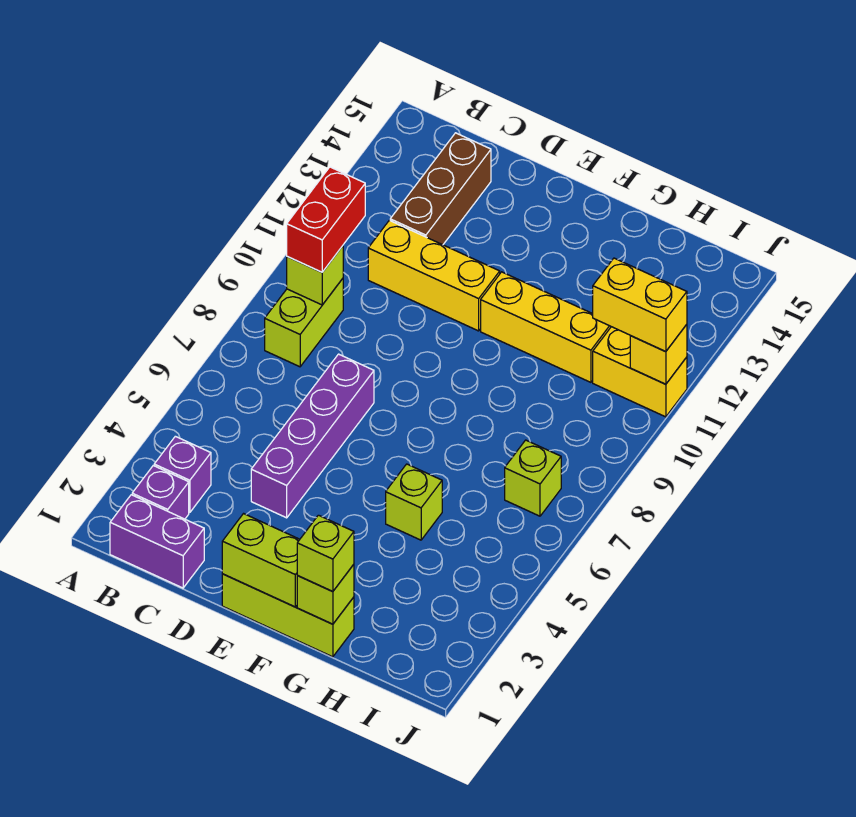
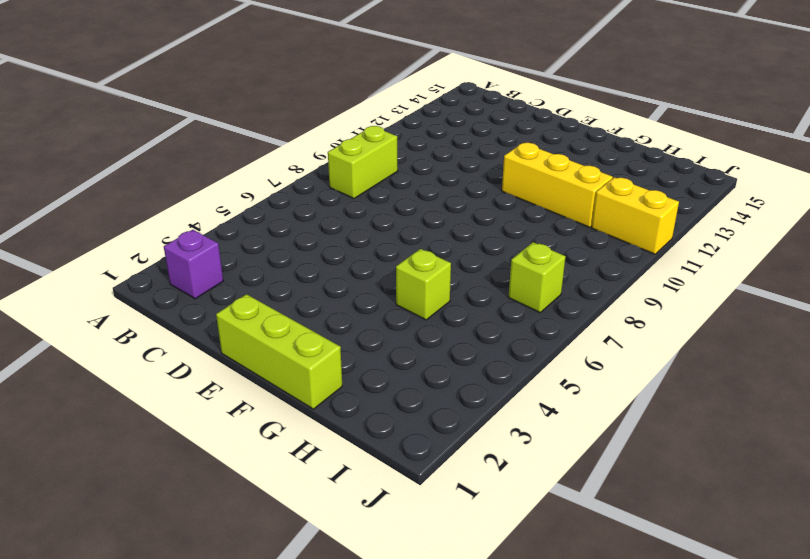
none -> purple 1x2 brick [110,495,204,588]
none -> purple 1x1 brick [154,436,211,513]
none -> yellow 1x3 brick [368,220,500,331]

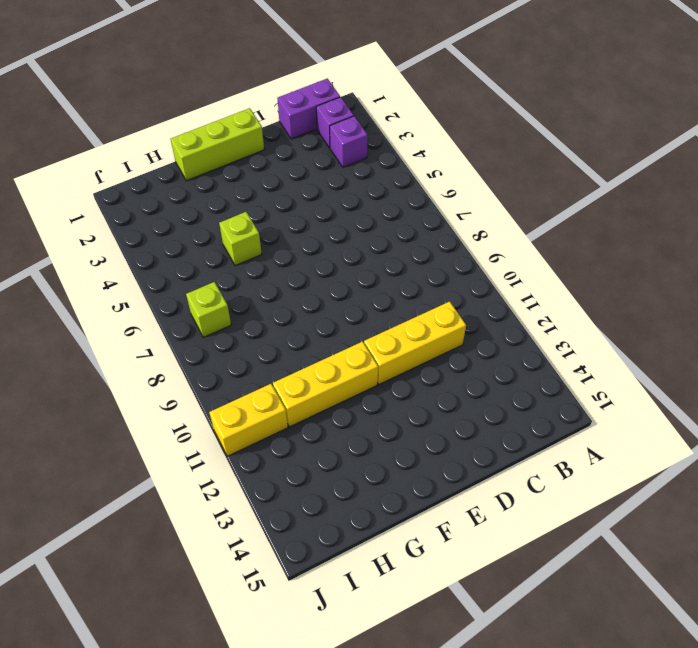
none -> lime 1x2 brick [265,279,343,367]
none -> brown 1x3 brick [390,133,491,245]
none -> purple 1x4 brick [251,354,374,518]

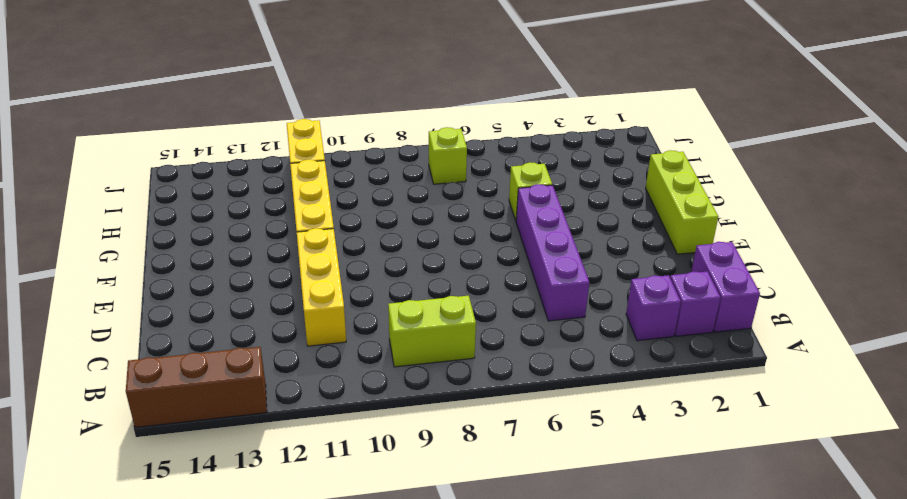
brown 1x3 brick [126,347,267,427] -> brown 1x3 brick moved to [390,133,491,245]
purple 1x4 brick [516,184,589,321] -> purple 1x4 brick turned to [251,354,374,518]
none -> lime 1x1 brick [287,246,343,305]
none -> lime 1x2 brick [222,514,300,607]
none -> lime 1x1 brick [297,564,354,624]

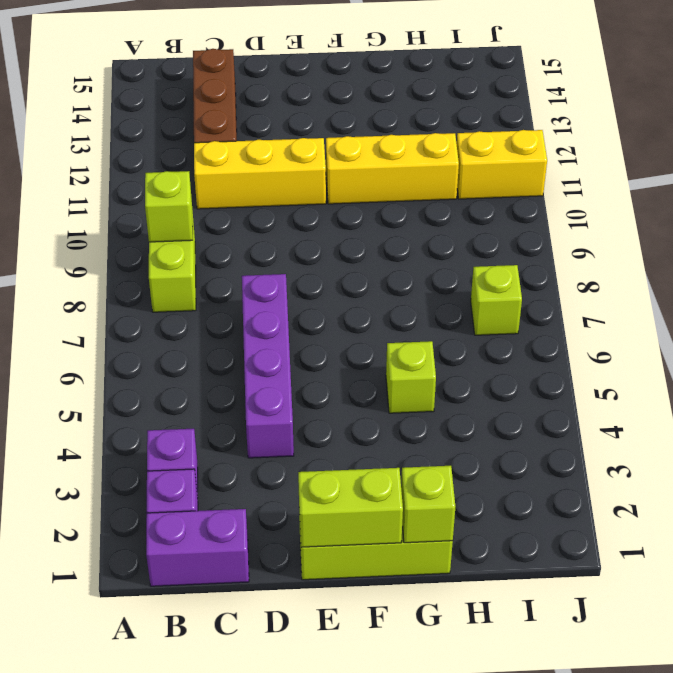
none -> yellow 1x1 brick [630,324,687,384]
none -> red 1x2 brick [287,167,365,272]
none -> lime 1x1 brick [297,515,354,592]

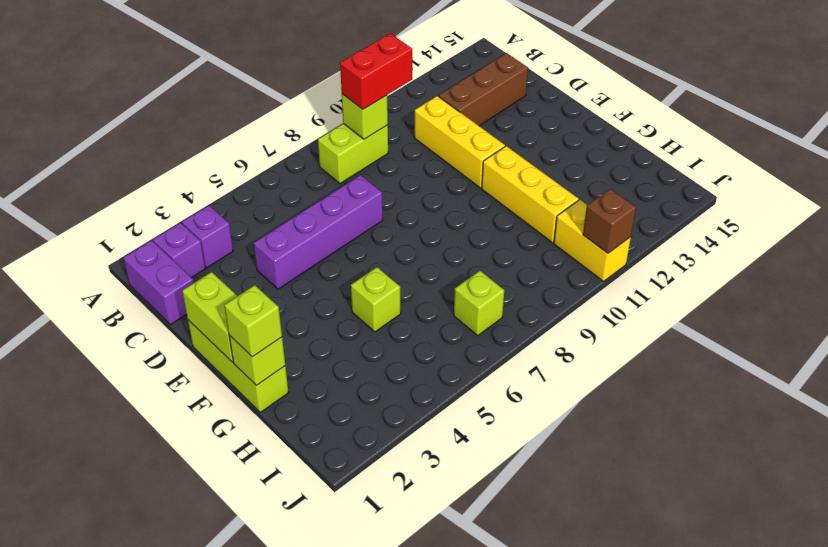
brown 1x1 brick [583,189,636,253] -> yellow 1x1 brick [630,324,687,384]
none -> yellow 1x2 brick [593,258,687,352]

